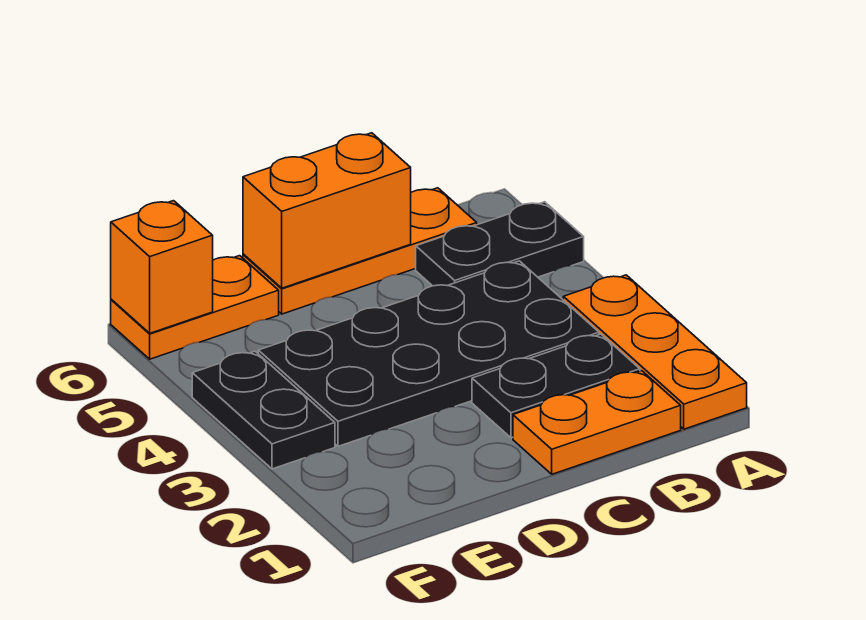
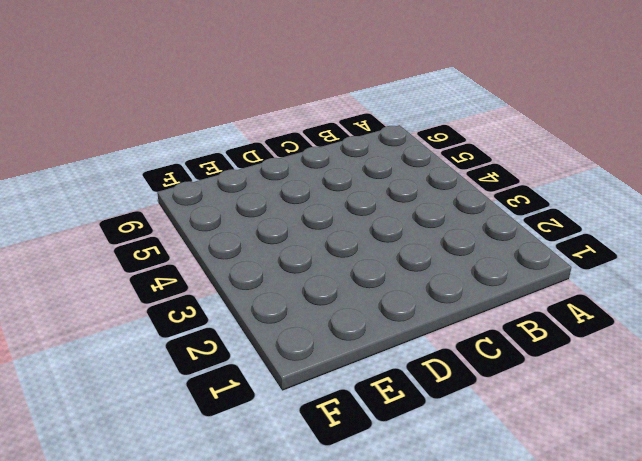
none -> orange 1x3 plate [563,275,747,429]
none -> black 1x2 plate [416,202,584,286]

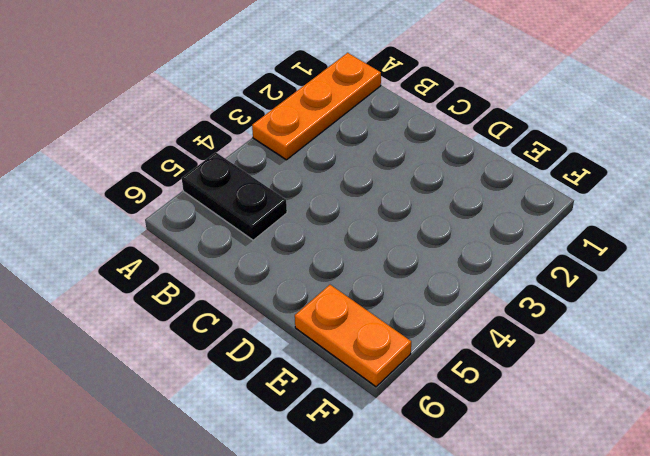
none -> orange 1x2 plate [513,371,681,474]
none -> black 1x2 plate [472,334,640,438]

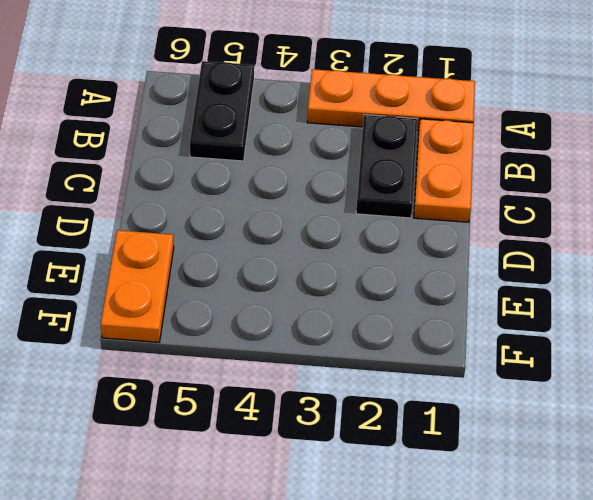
none -> black 2x4 plate [258,261,599,446]
none -> orange 1x3 plate [243,188,477,314]

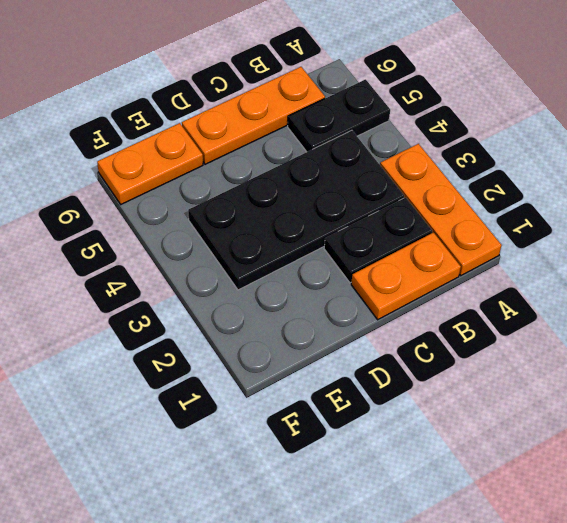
none -> black 1x2 plate [192,351,335,469]
none -> orange 1x2 brick [243,133,411,288]

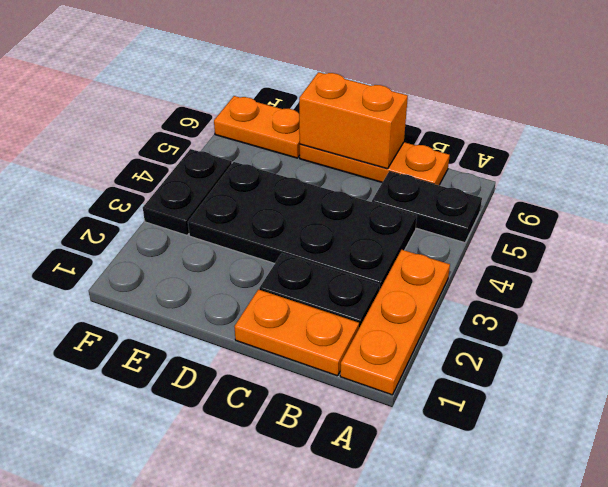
none -> orange 1x1 brick [111,201,213,333]

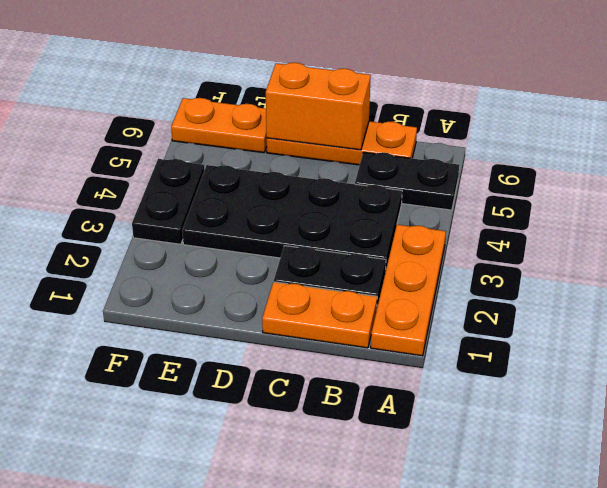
none -> orange 1x1 brick [111,201,213,333]

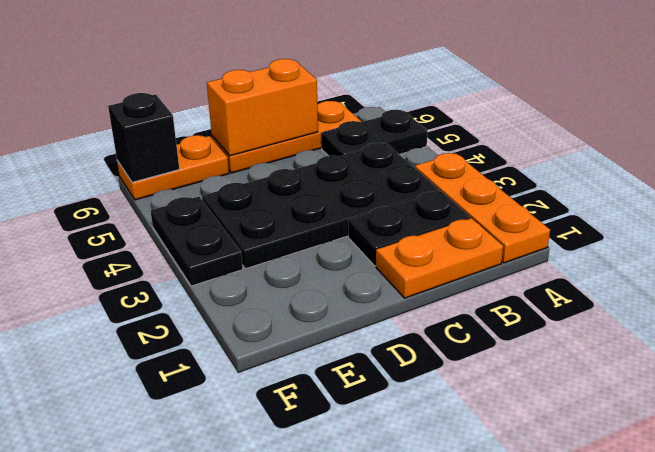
black 1x1 brick [108,93,179,182] -> orange 1x1 brick [111,201,213,333]

